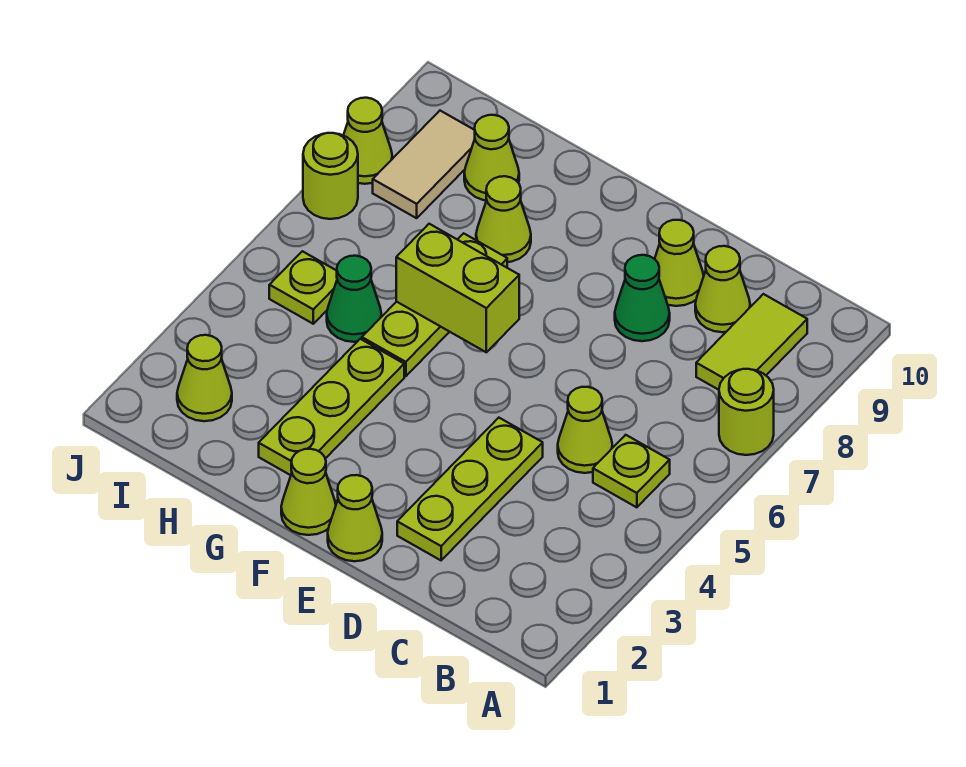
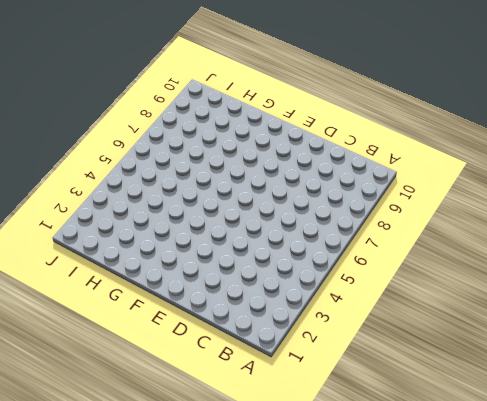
none -> lime 1x1 round brick [719,369,774,455]
none -> lime 1x1 plate [593,435,670,507]
none -> lime 1x2 tile [696,294,807,390]

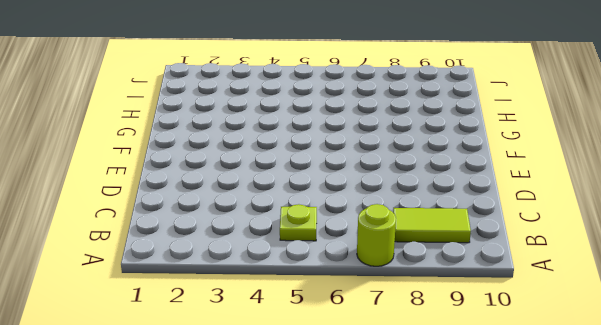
none -> lime 1x1 cone [558,387,612,473]
none -> lime 1x1 cone [695,246,750,332]
none -> lime 1x3 plate [397,418,543,560]

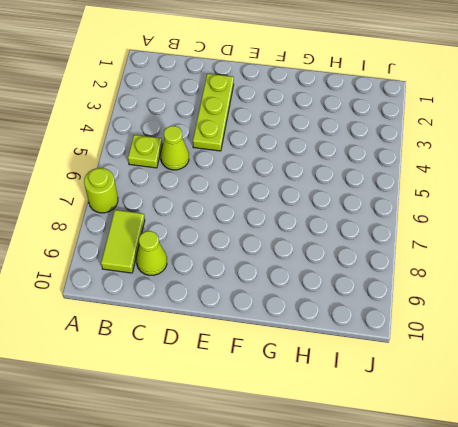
none -> green 1x1 cone [615,255,670,341]
none -> lime 1x1 cone [655,220,704,306]
none -> lime 1x1 cone [328,475,382,561]

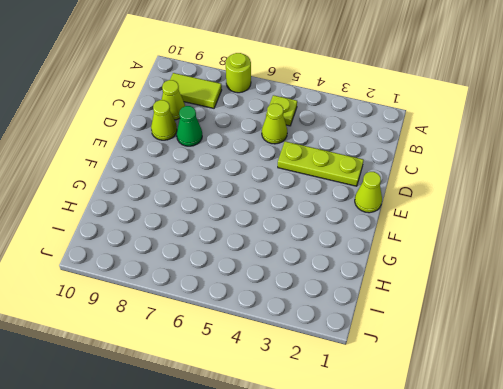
none -> lime 1x1 cone [281,449,336,535]
none -> lime 1x3 plate [259,339,404,475]
none -> lime 1x3 plate [362,233,507,376]

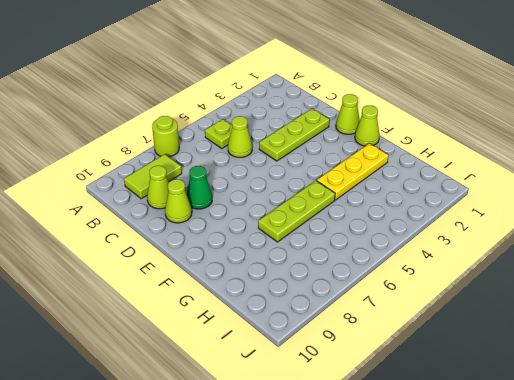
yellow 1x3 plate [317,143,388,200] -> lime 1x3 plate [259,339,404,475]
none -> lime 1x1 cone [476,176,531,262]
none -> green 1x1 cone [327,256,381,342]
none -> lime 1x1 cone [464,115,519,201]

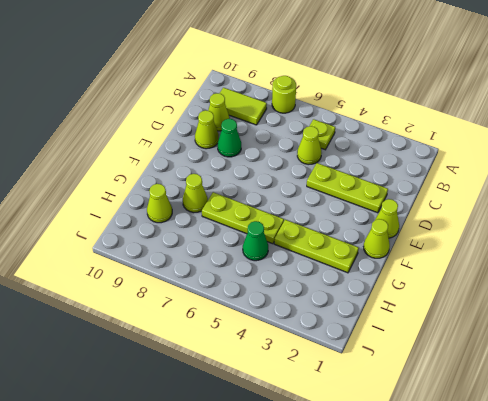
none -> lime 1x1 cone [177,335,232,421]
none -> lime 1x1 plate [269,251,337,324]
none -> tan 1x2 tile [373,111,475,218]

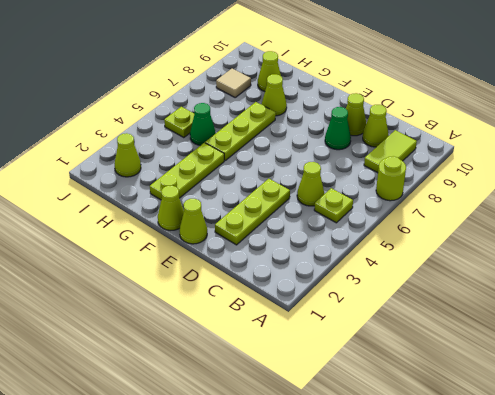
tan 1x1 tile [216,69,251,97] -> tan 1x2 tile [373,111,475,218]
none -> lime 1x1 round brick [303,133,358,219]
none -> lime 1x1 cone [343,98,392,184]
none -> lime 1x2 brick [396,224,519,352]

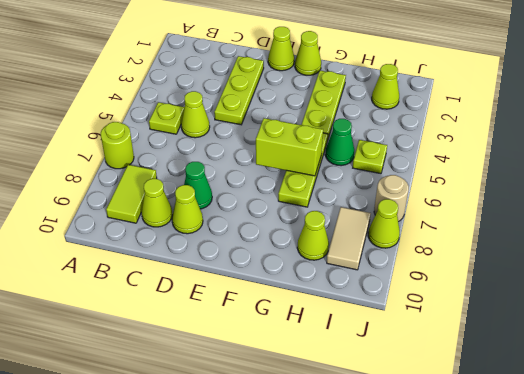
tan 1x1 round brick [374,175,409,222] -> lime 1x1 round brick [303,133,358,219]
none -> lime 1x1 cone [476,176,531,262]

